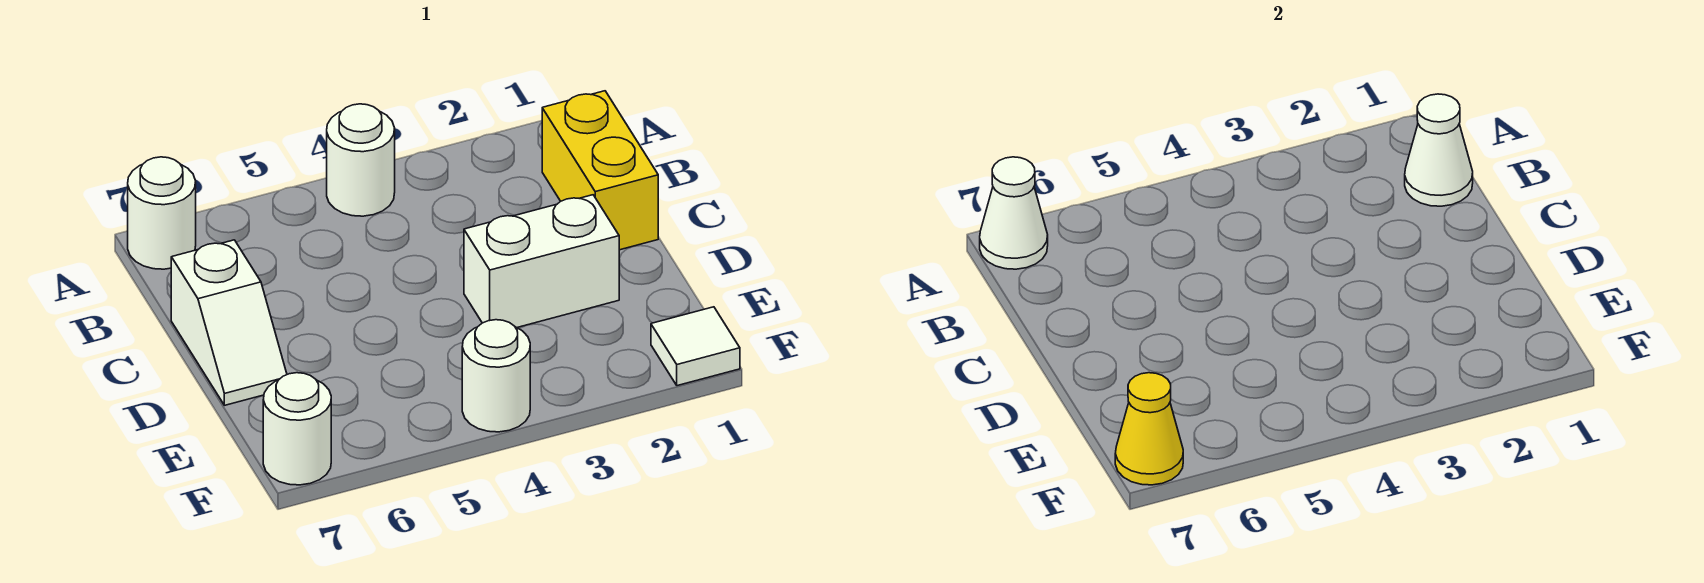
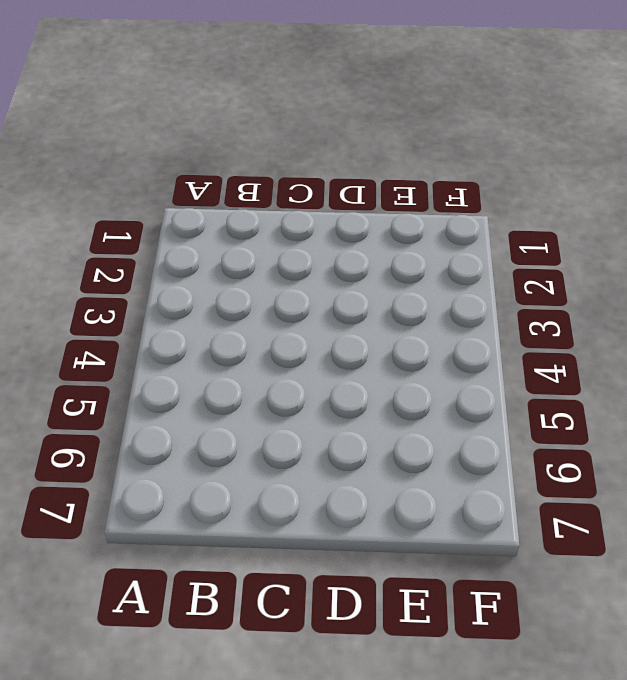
none -> white 1x1 round brick [327,104,395,216]
none -> white 1x1 round brick [128,157,196,269]

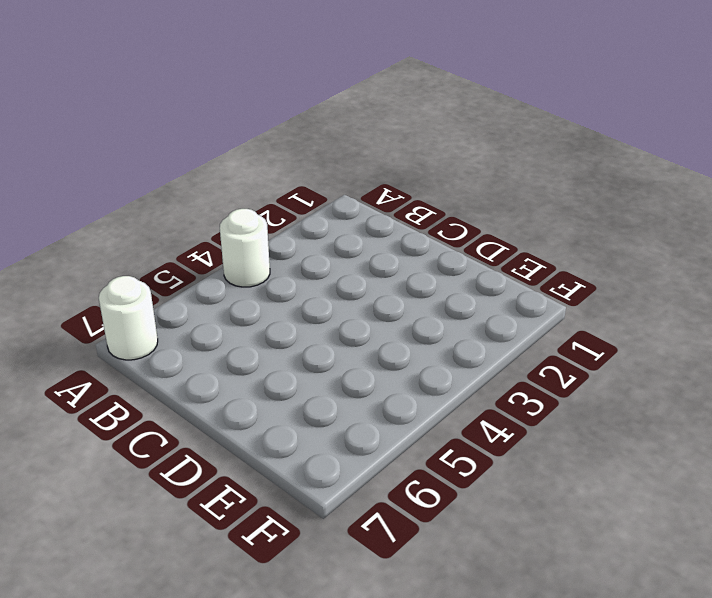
none -> yellow 1x2 brick [542,91,658,250]
none -> white 1x2 slope [171,240,287,405]

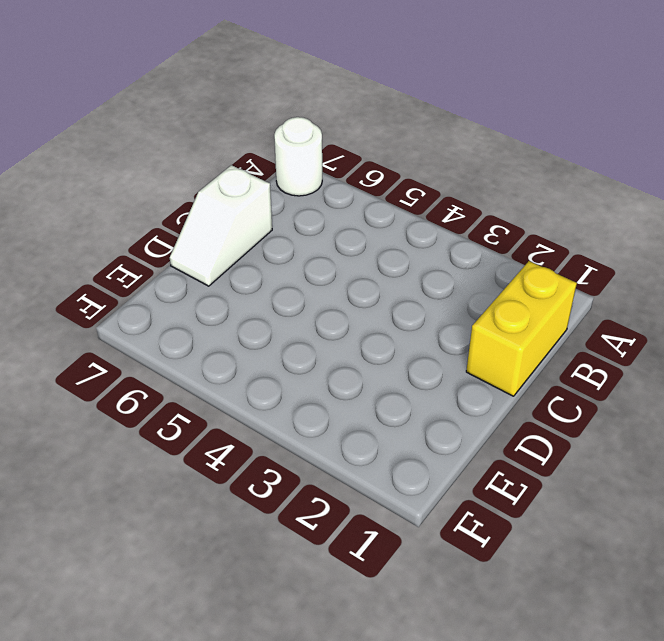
none -> white 1x1 round brick [327,104,395,216]
none -> white 1x2 brick [464,195,619,328]

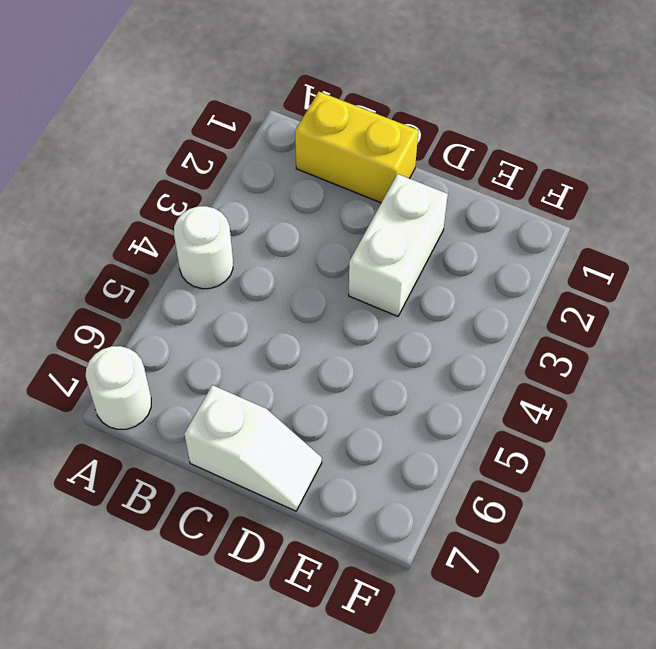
none -> white 1x1 tile [651,307,740,386]
none -> white 1x1 round brick [462,320,530,432]

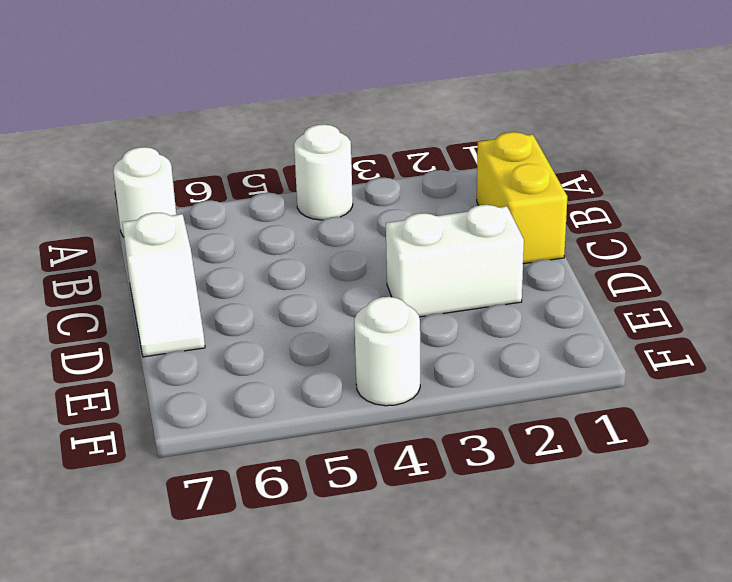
none -> white 1x1 tile [651,307,740,386]
none -> white 1x1 round brick [263,373,331,485]

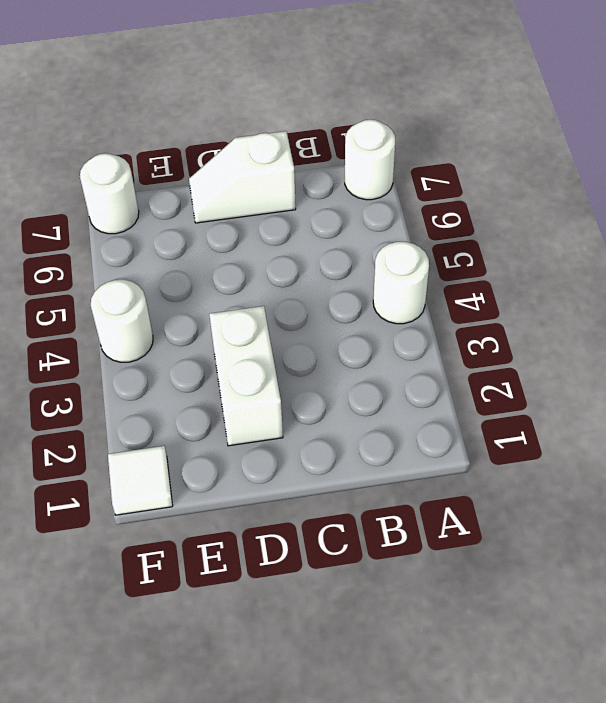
none -> yellow 1x2 brick [542,91,658,250]
none -> white 1x1 cone [980,157,1048,269]

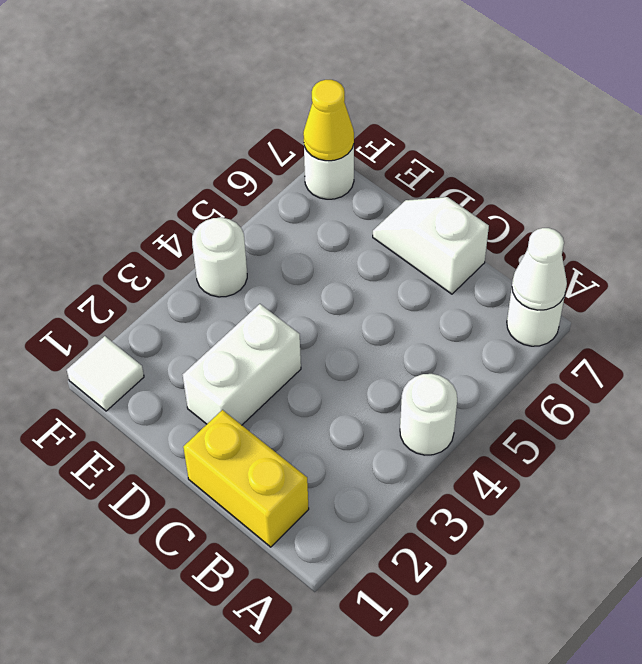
none -> white 1x1 cone [1405,94,1473,206]

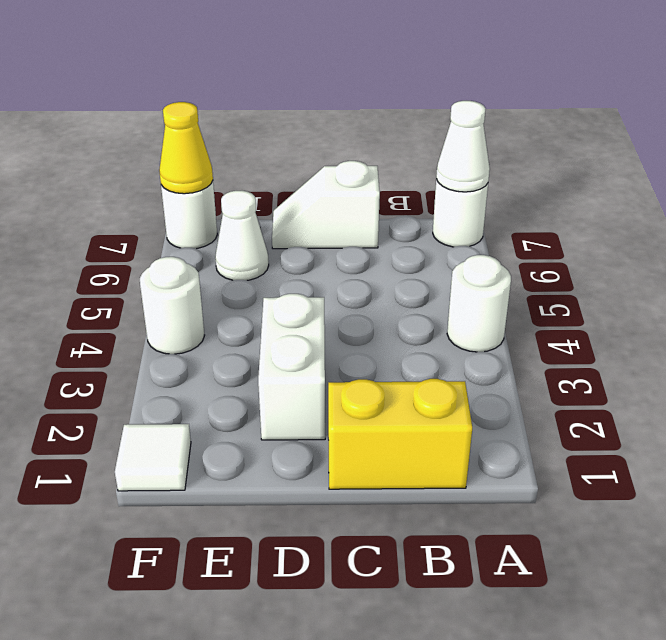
white 1x1 cone [215,191,269,280] -> white 1x1 cone moved to [1405,94,1473,206]

